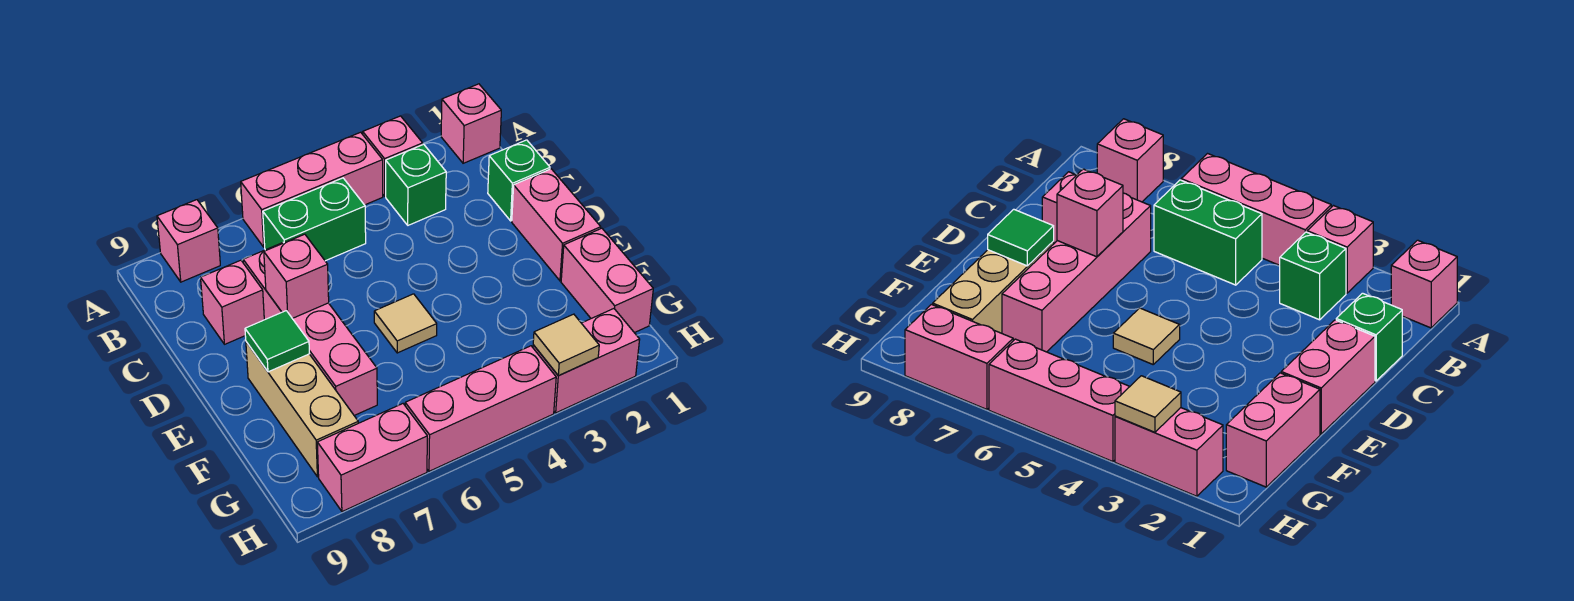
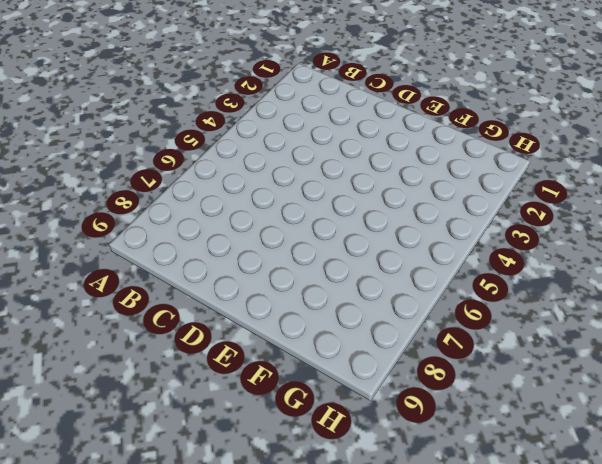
none -> pink 1x1 brick [441,84,501,163]
none -> pink 1x1 brick [363,116,423,196]
none -> pink 1x3 brick [241,132,383,247]

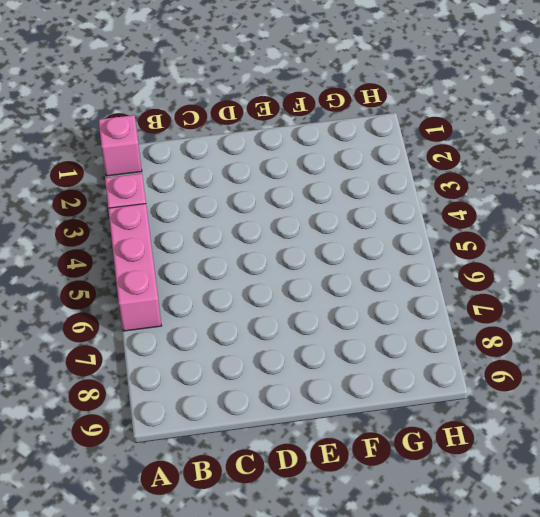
none -> pink 1x1 brick [157,200,220,282]
none -> green 1x1 brick [386,144,446,225]
none -> green 1x2 brick [263,178,366,261]

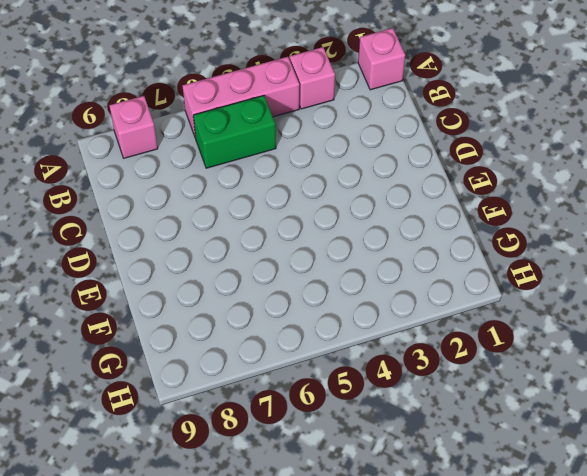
none -> green 1x1 brick [386,144,446,225]
none -> green 1x1 brick [488,140,550,221]
none -> pink 1x4 brick [243,243,377,415]

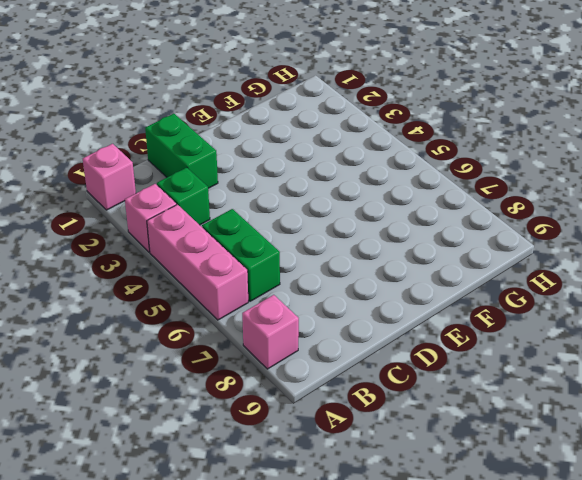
green 1x2 brick [145,114,218,188] -> green 1x1 brick [488,140,550,221]
none -> pink 1x4 brick [243,243,377,415]
none -> pink 1x1 brick [201,260,264,344]
none -> pink 1x2 brick [512,169,601,281]

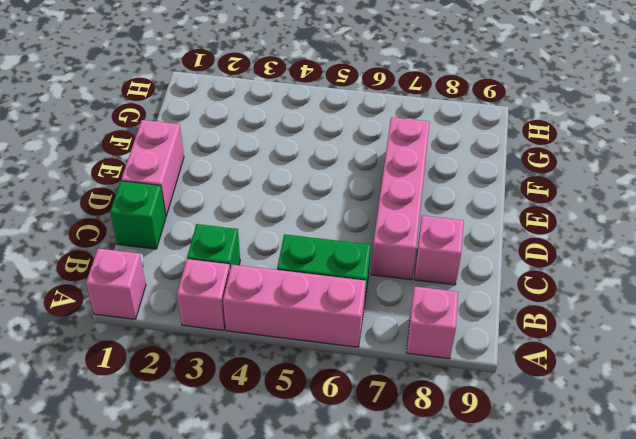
none -> tan 1x1 tile [374,294,437,353]
none -> tan 1x3 brick [246,342,358,477]
none -> pink 1x2 brick [561,228,653,333]

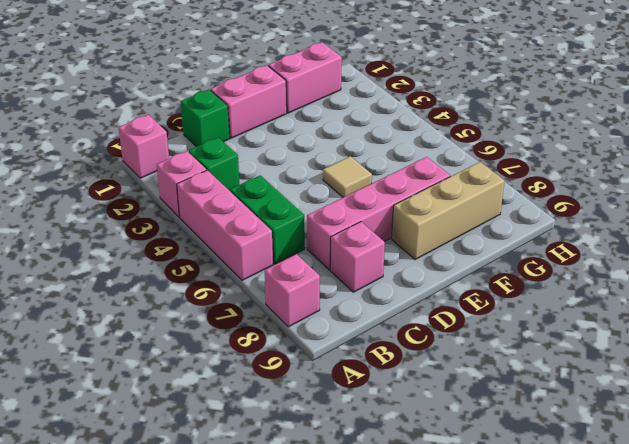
none -> pink 1x2 brick [533,309,640,413]
none -> pink 1x3 brick [405,346,556,471]
none -> pink 1x2 brick [317,404,427,512]

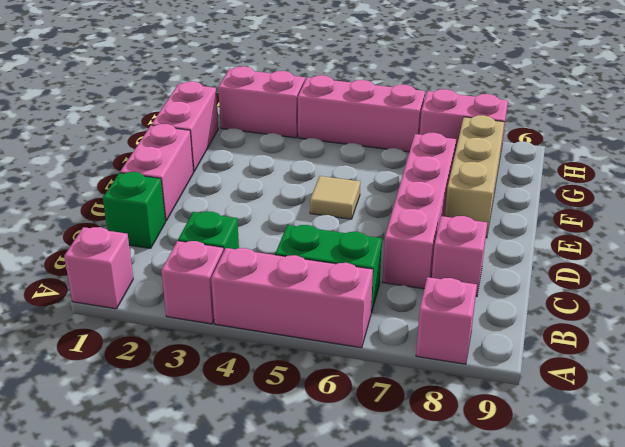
none -> pink 1x1 brick [264,234,329,318]
none -> green 1x1 tile [245,311,310,372]
none -> tan 1x1 tile [533,314,599,376]

